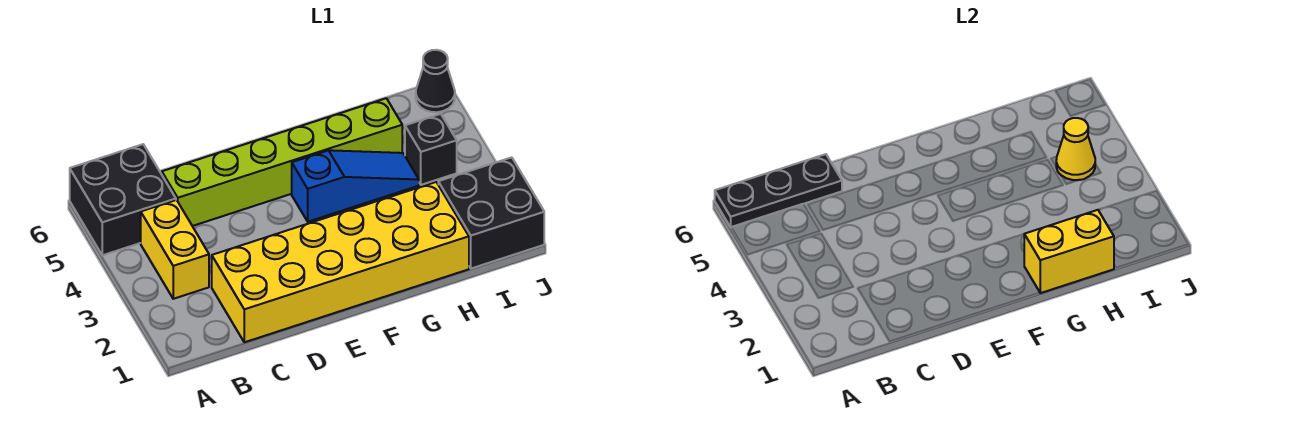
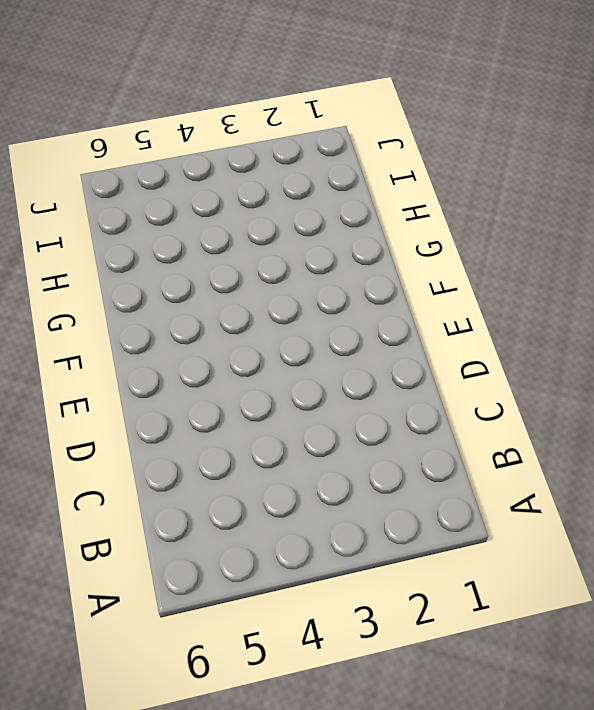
none -> black 2x2 brick [70,144,176,255]
none -> yellow 1x2 brick [141,200,209,299]

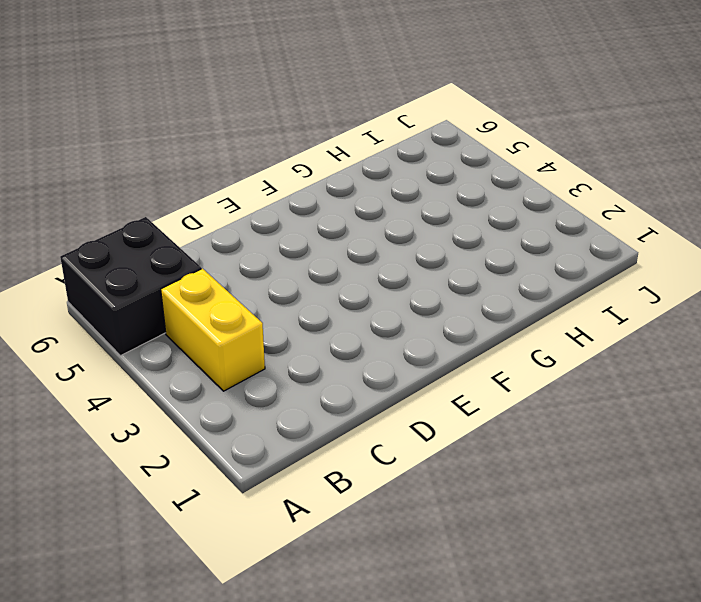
none -> yellow 2x6 brick [212,182,469,342]
none -> lime 1x6 brick [162,98,402,226]

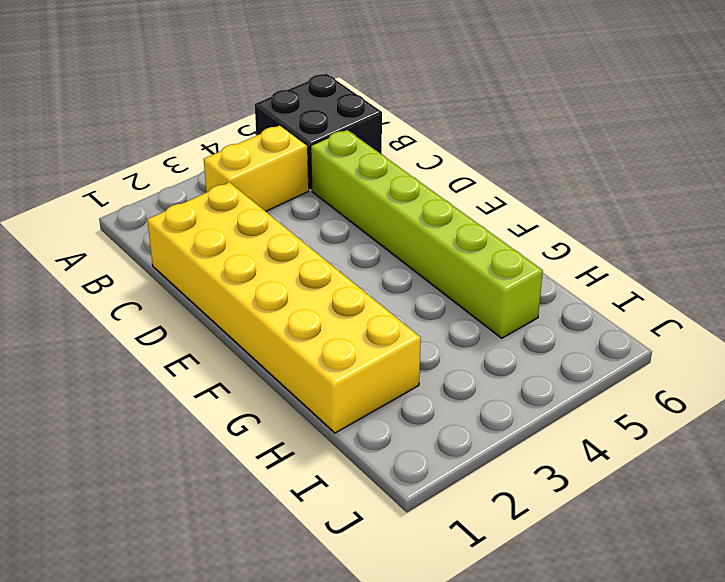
none -> blue 1x3 slope [292,150,419,222]
none -> black 2x2 brick [438,157,544,268]

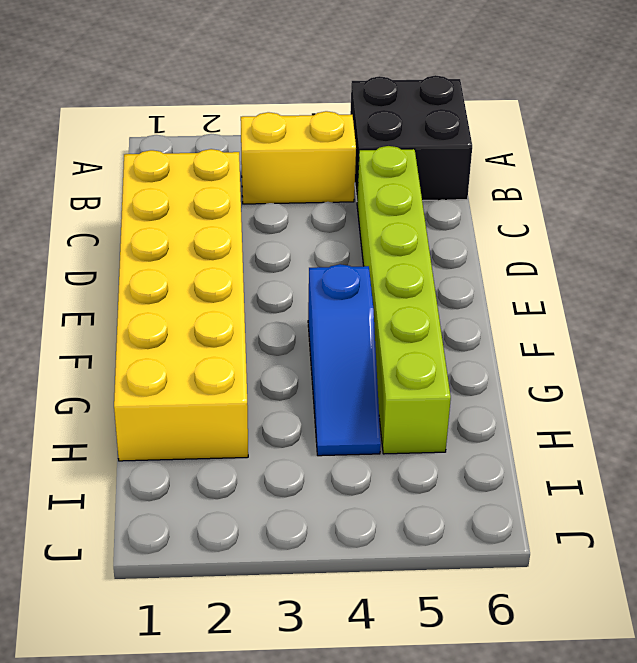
none -> black 2x2 brick [438,157,544,268]
none -> black 1x1 brick [405,114,457,185]

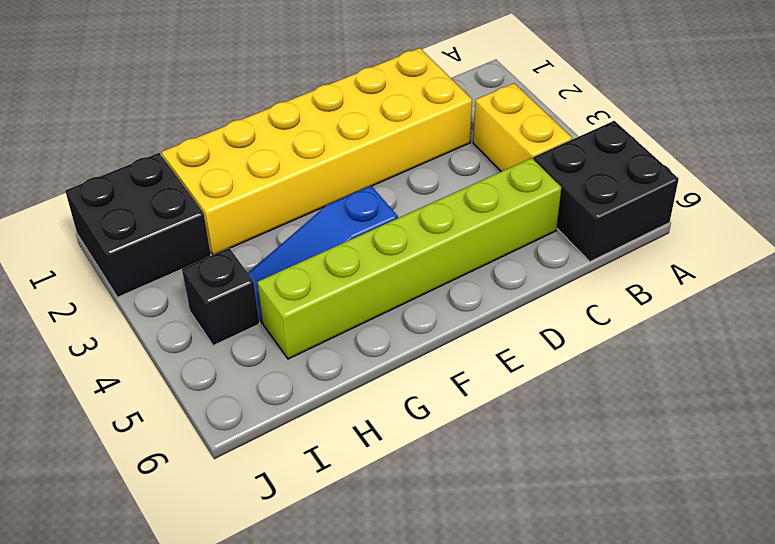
none -> black 1x1 cone [416,50,455,112]
none -> black 1x3 plate [715,154,842,227]

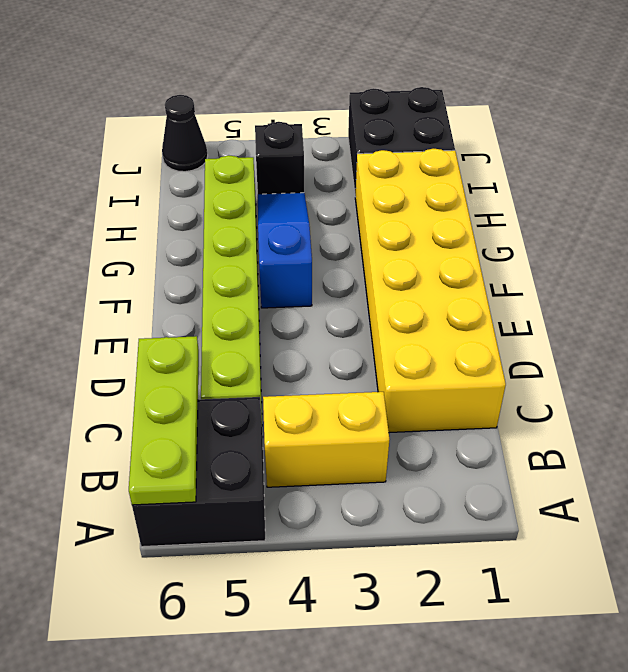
lime 1x3 plate [129,336,199,505] -> black 1x3 plate [715,154,842,227]
none -> yellow 1x2 brick [1024,210,1114,293]
none -> yellow 1x1 cone [1056,118,1095,180]

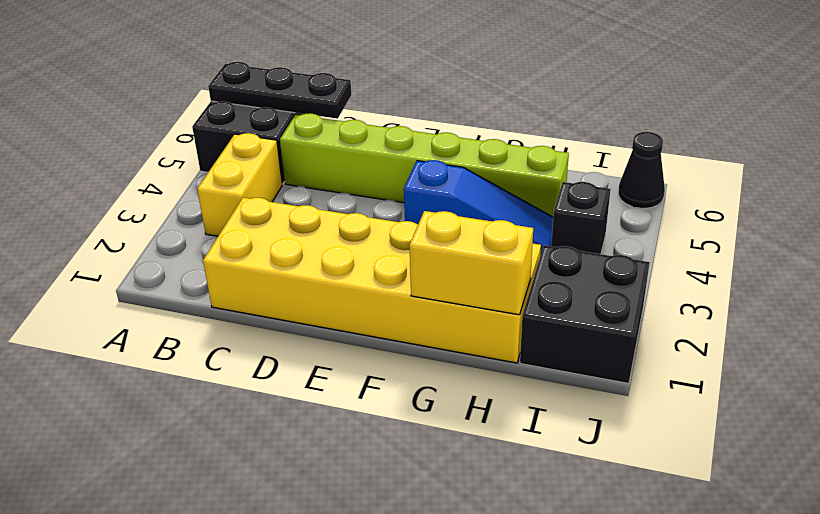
none -> yellow 1x1 cone [1056,118,1095,180]

